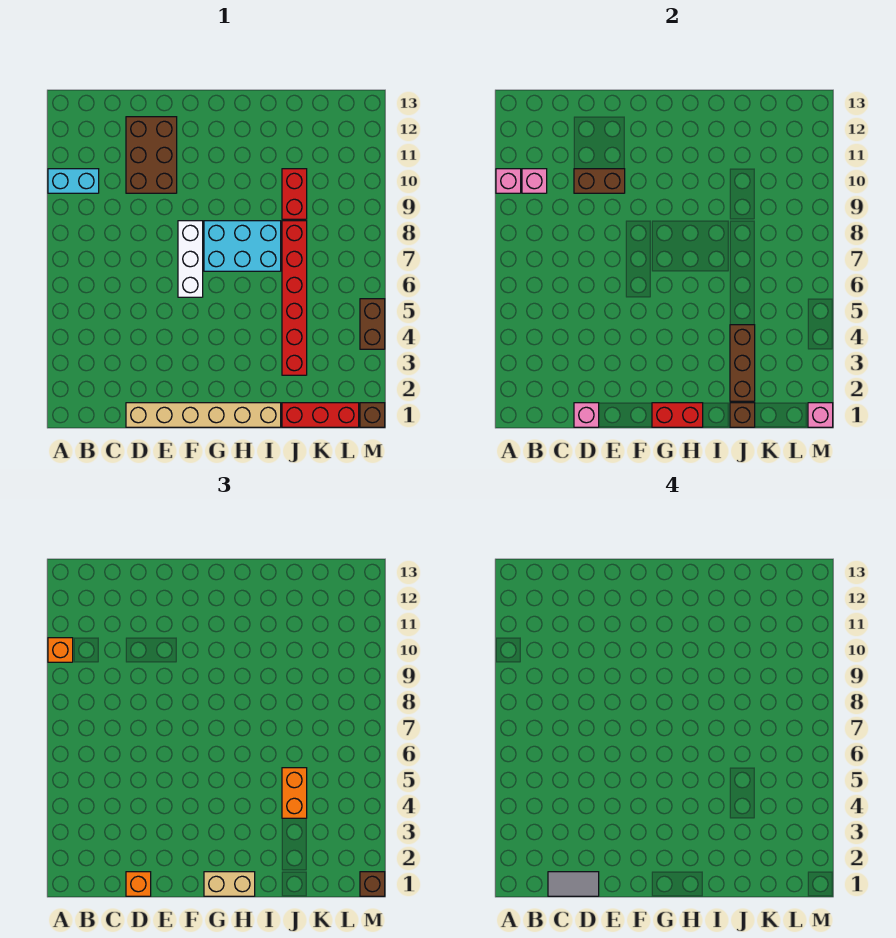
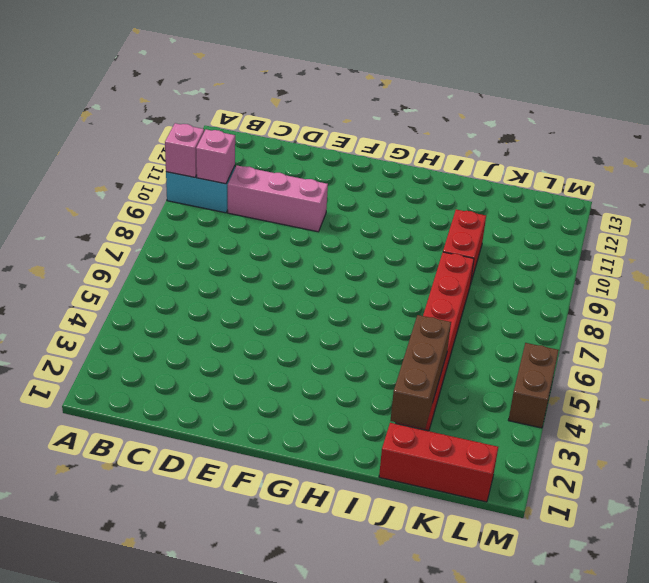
pink 1x3 brick [228,166,328,232] -> brown 2x3 brick [126,117,177,193]
none -> tan 1x6 brick [126,403,281,427]
none -> white 1x3 brick [178,221,203,297]
none -> cyan 2x3 brick [204,221,281,271]

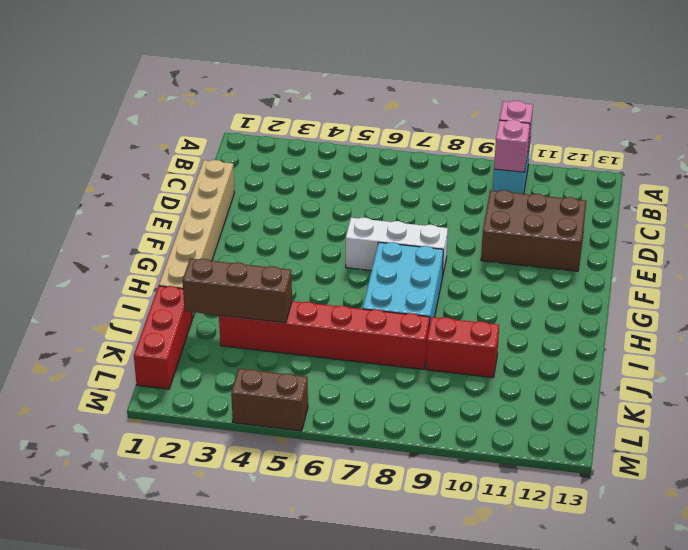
none -> brown 1x1 brick [360,403,385,427]
none -> pink 1x1 brick [574,403,599,427]
none -> brown 1x2 brick [574,169,625,193]

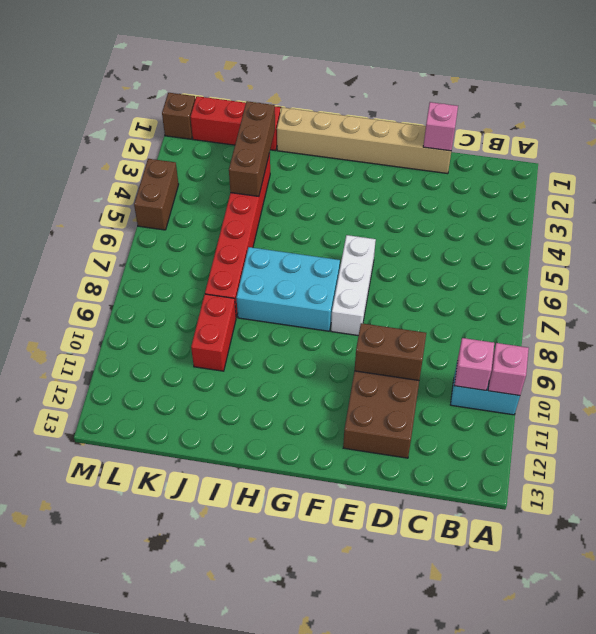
none -> red 1x2 brick [652,403,703,427]
none -> brown 1x1 brick [730,403,755,427]
none -> pink 1x1 brick [808,403,833,427]

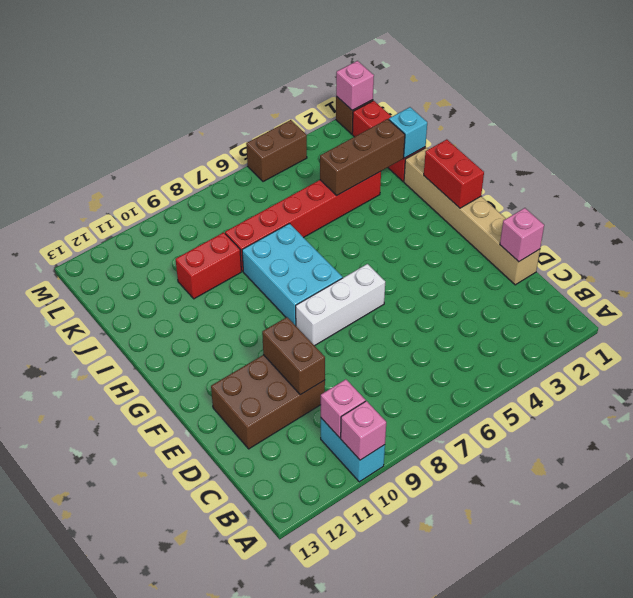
cyan 1x1 brick [389,107,427,158] -> brown 1x1 brick [730,403,755,427]
none -> orange 1x1 brick [48,638,73,662]
none -> orange 1x1 brick [126,872,151,896]
none -> tan 1x2 brick [204,872,255,896]

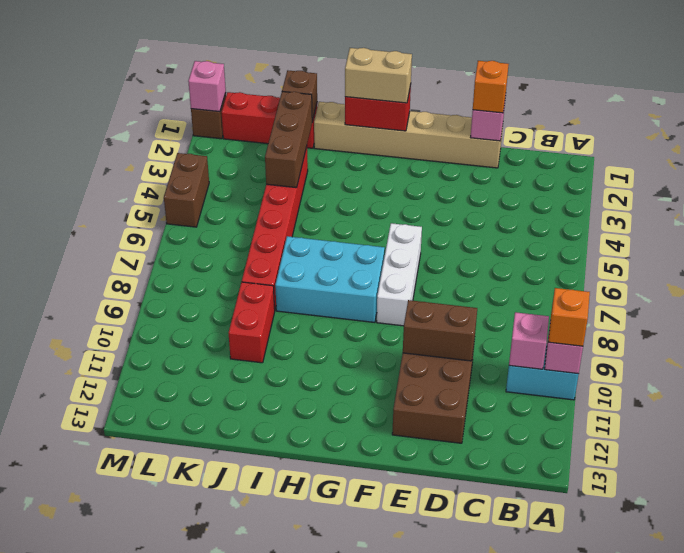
none -> orange 1x2 brick [282,768,307,818]
none -> brown 1x1 brick [360,872,385,896]
none -> grey 1x2 tile [548,872,599,896]

